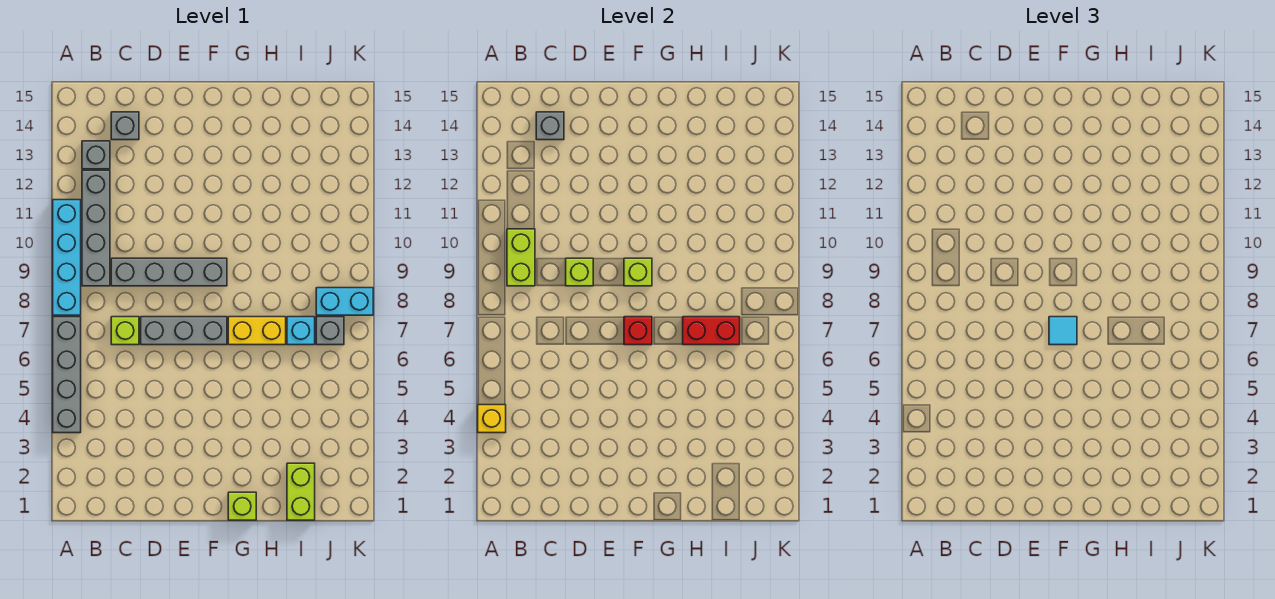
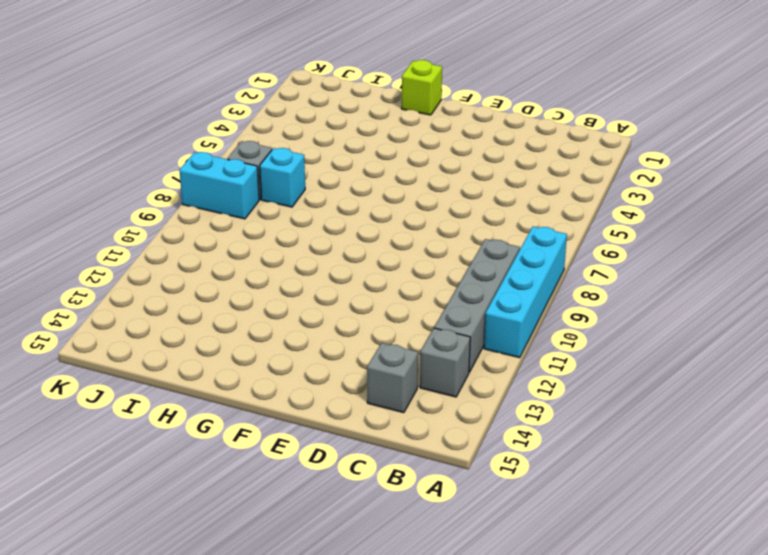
none -> grey 1x4 brick [53,317,81,433]
none -> lime 1x1 brick [111,317,139,345]
none -> grey 1x4 brick [111,258,227,286]

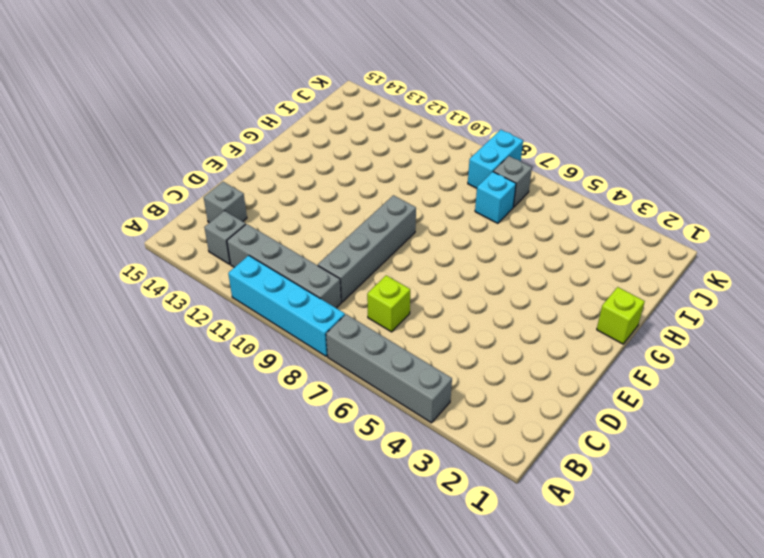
none -> grey 1x3 brick [141,317,227,345]
none -> yellow 1x2 brick [228,317,286,345]
none -> lime 1x2 brick [287,463,315,520]

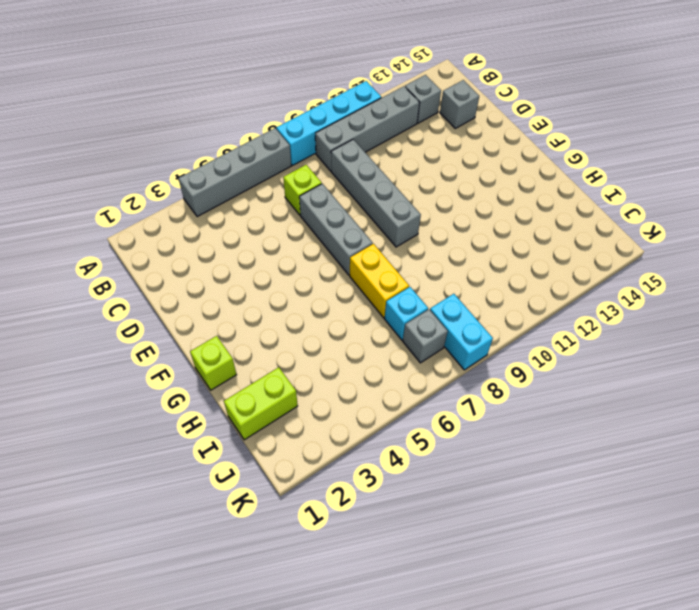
none -> yellow 1x1 brick [478,405,506,433]
none -> lime 1x2 brick [507,229,535,286]
none -> grey 1x1 brick [536,112,564,140]

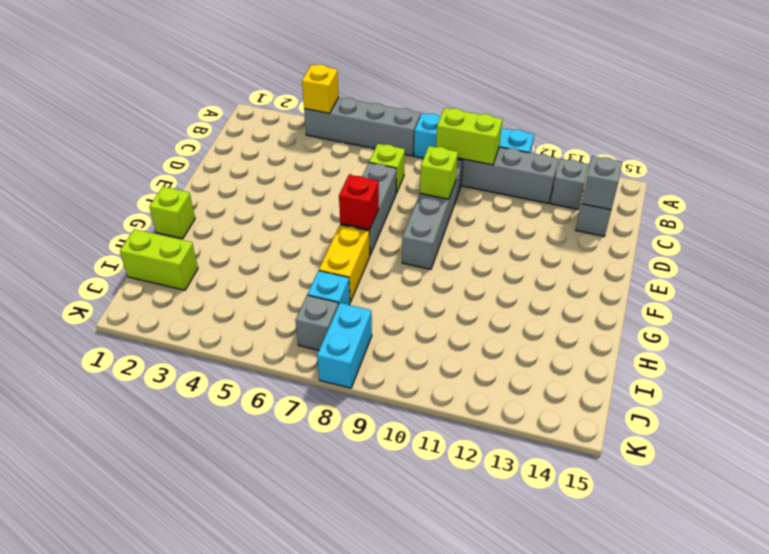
none -> lime 1x1 brick [624,258,652,286]
none -> red 1x2 brick [683,317,740,345]
none -> cyan 1x1 tile [1049,317,1077,345]

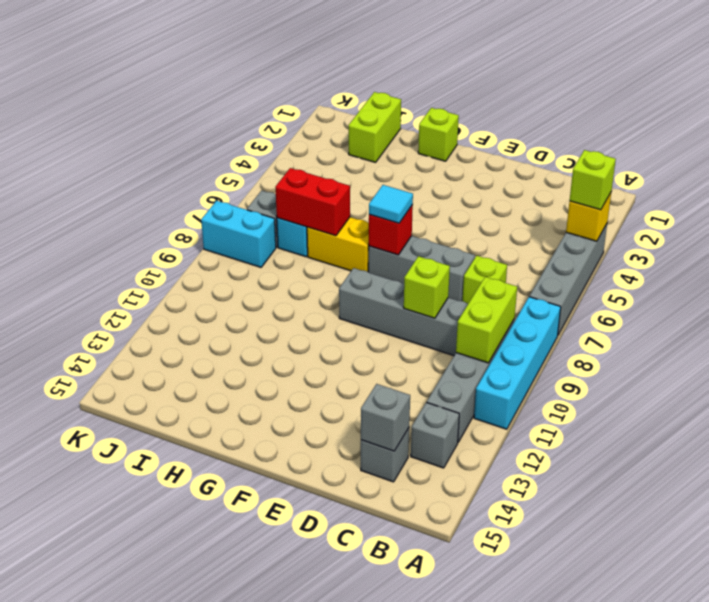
lime 1x1 brick [570,150,616,210] -> lime 1x1 brick moved to [624,258,652,286]

